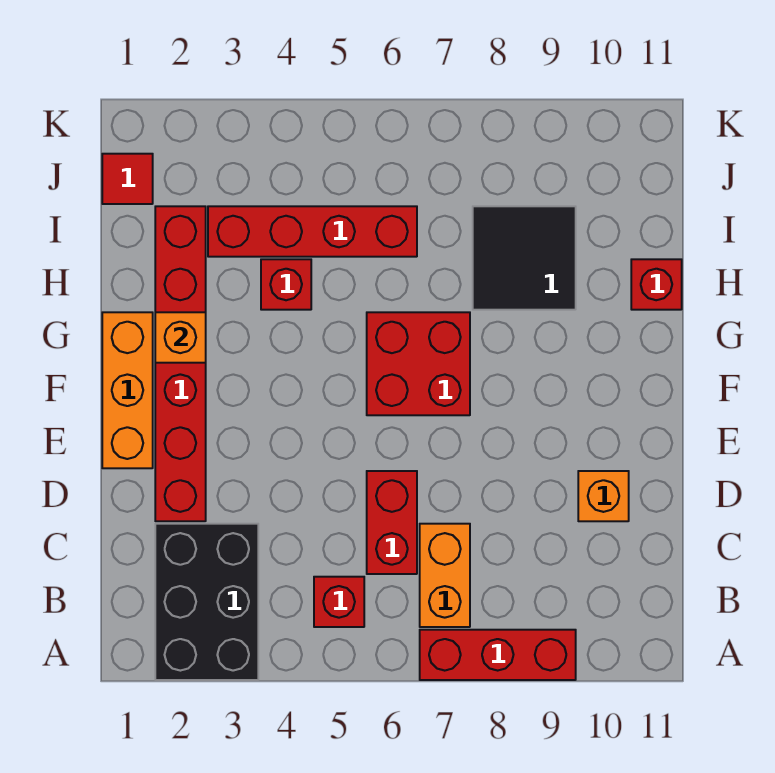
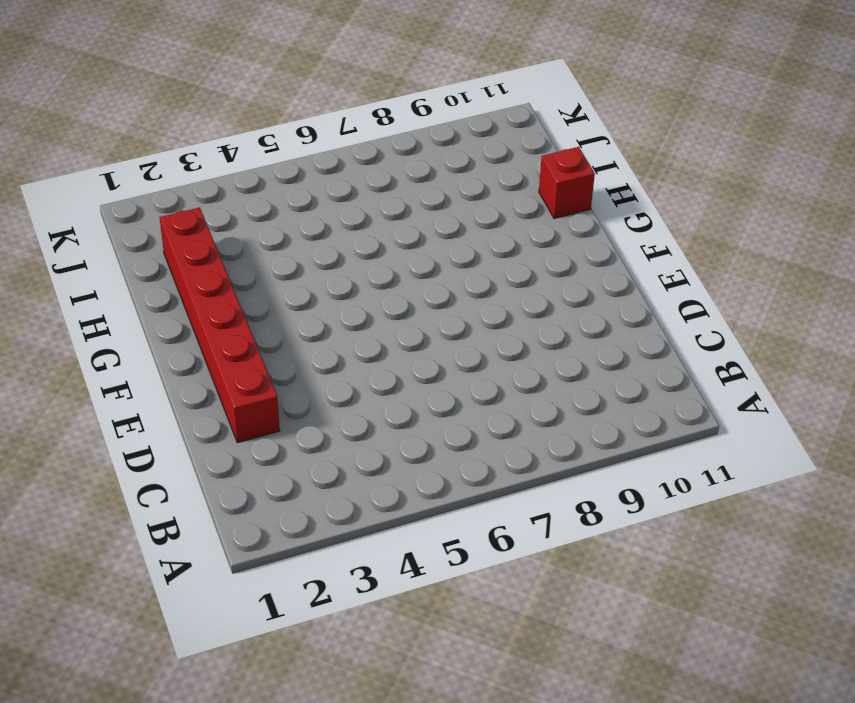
none -> black 2x3 brick [155,524,258,680]
none -> red 1x3 brick [420,630,576,680]
none -> red 1x1 brick [314,577,364,627]

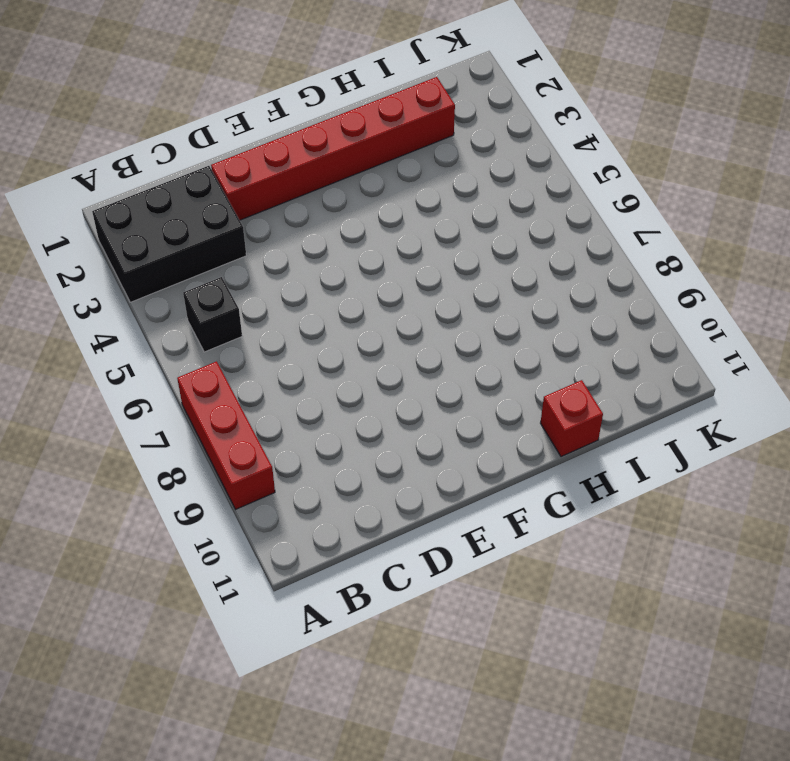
black 1x1 brick [183,277,242,352] -> red 1x1 brick [314,577,364,627]
none -> orange 1x2 brick [420,524,470,627]
none -> red 1x2 brick [367,471,417,574]
none -> orange 1x1 brick [578,471,629,521]

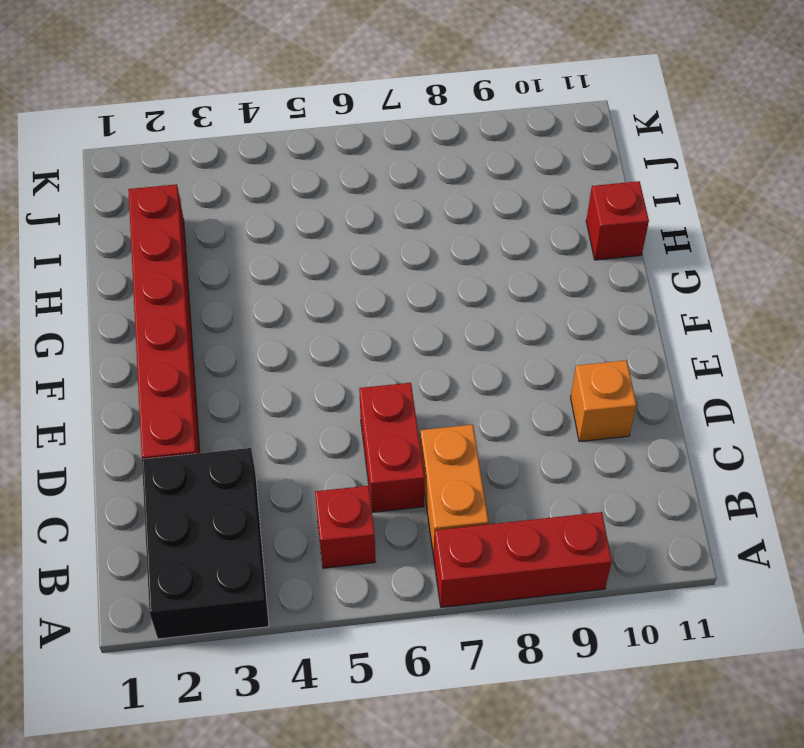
none -> orange 1x3 brick [102,312,153,468]
none -> red 2x2 brick [367,312,470,415]
none -> red 1x1 brick [261,259,311,310]

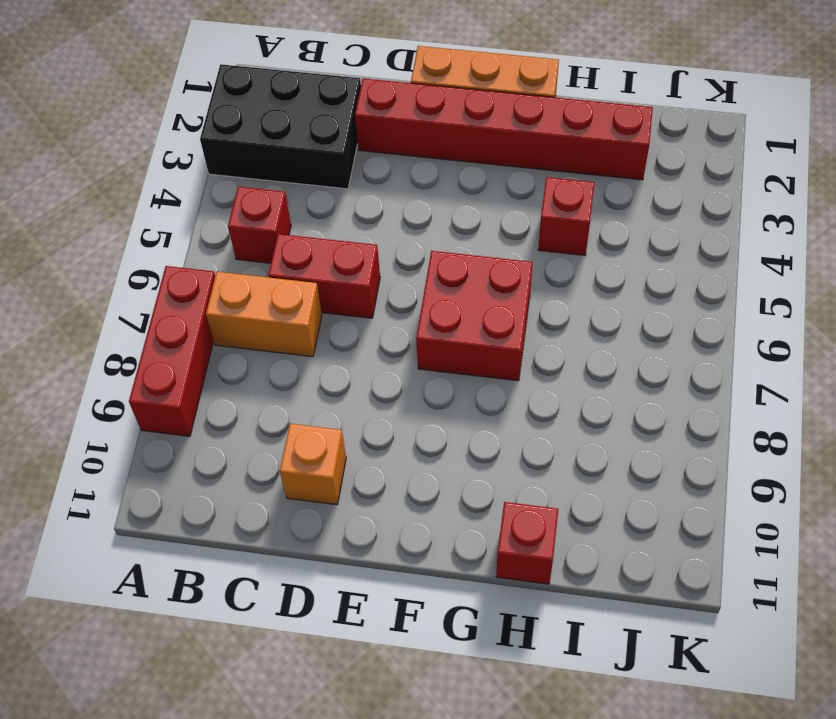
none -> black 2x2 tile [473,206,576,310]
none -> red 1x4 brick [208,206,417,257]
none -> red 1x1 tile [102,154,153,204]

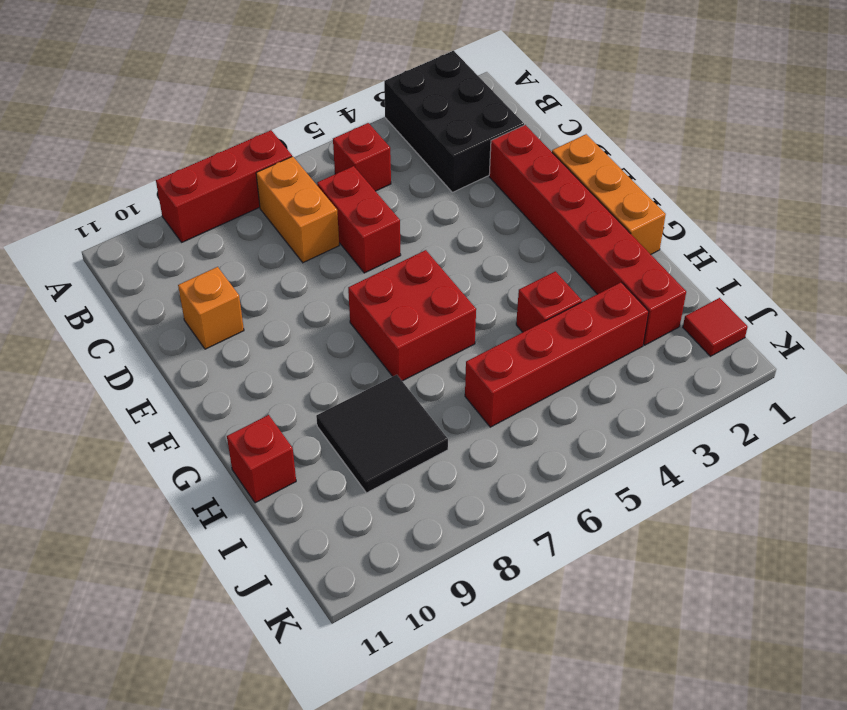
none -> orange 1x1 brick [155,312,206,363]

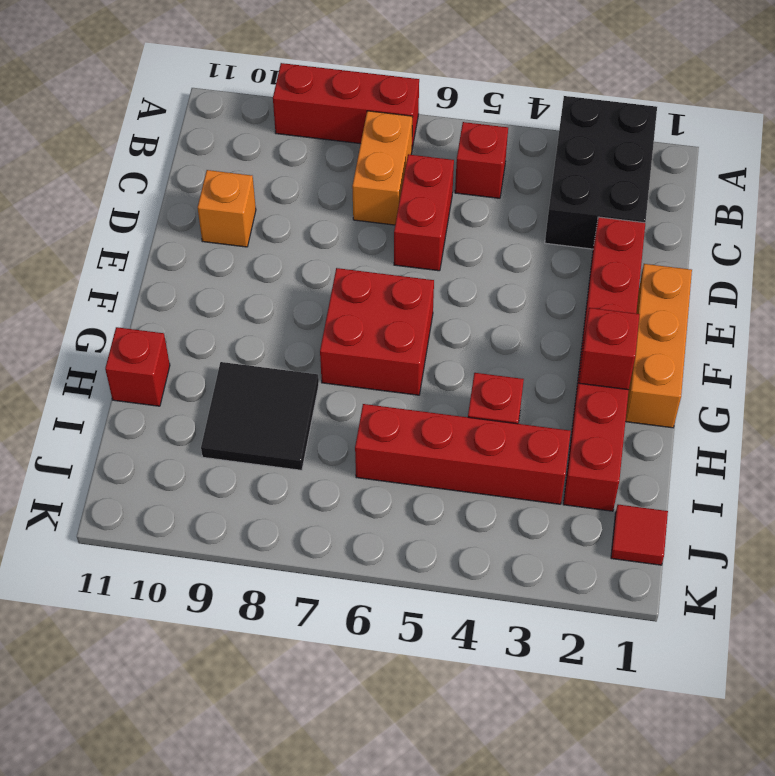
red 1x1 brick [579,308,640,390] -> orange 1x1 brick [155,312,206,363]

